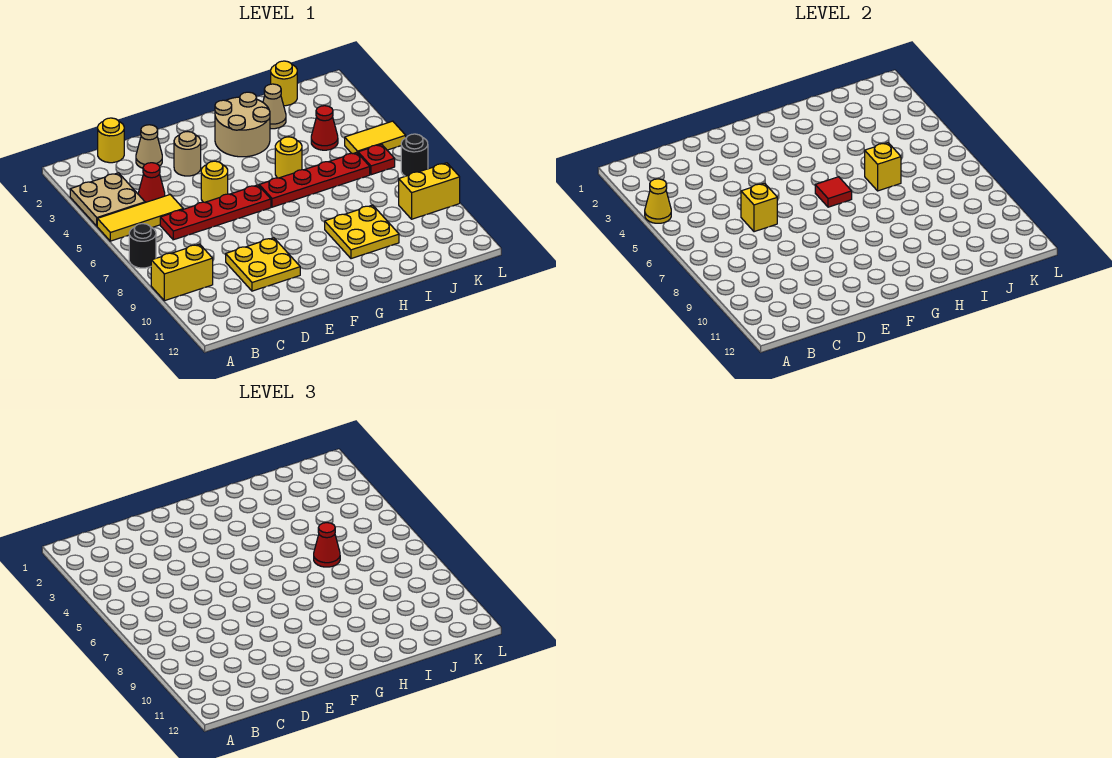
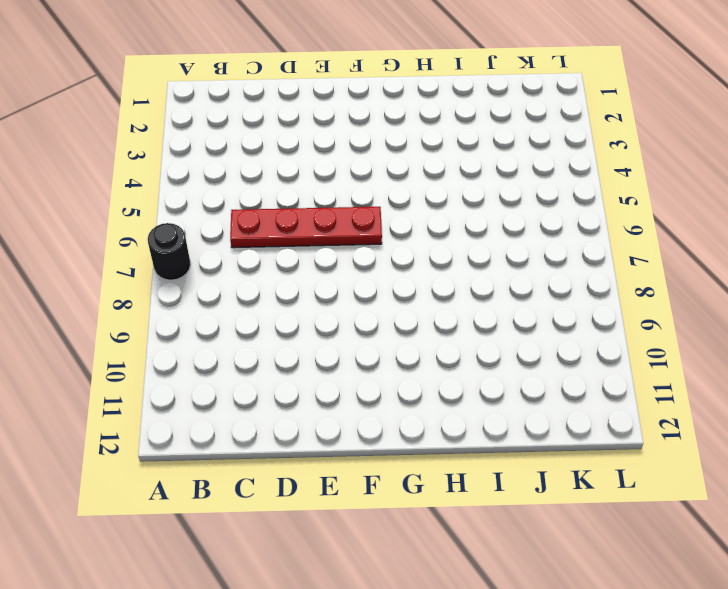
none -> tan 2x2 plate [70,173,145,226]
none -> yellow 1x3 tile [97,195,183,241]
none -> yellow 1x2 brick [151,244,213,301]

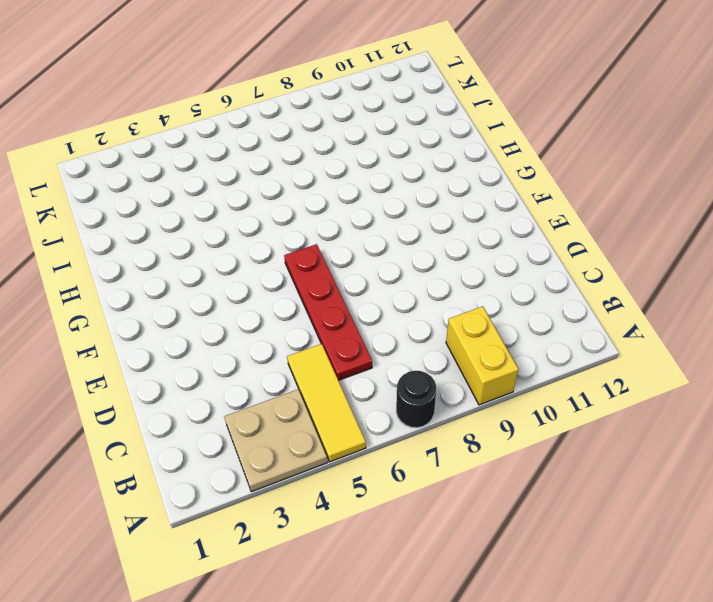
none -> yellow 1x1 round brick [98,118,124,163]
none -> red 1x1 cone [138,163,165,203]
none -> tan 1x1 cone [136,125,162,168]

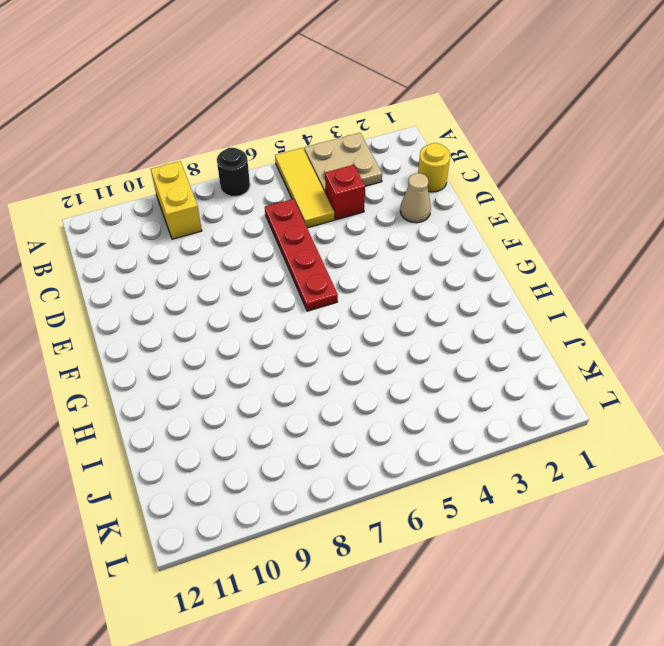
red 1x1 brick [325,165,365,220] -> red 1x1 cone [138,163,165,203]
none -> yellow 2x2 plate [226,238,300,291]
none -> tan 1x1 round brick [174,132,201,176]
none -> yellow 1x1 round brick [201,161,228,202]

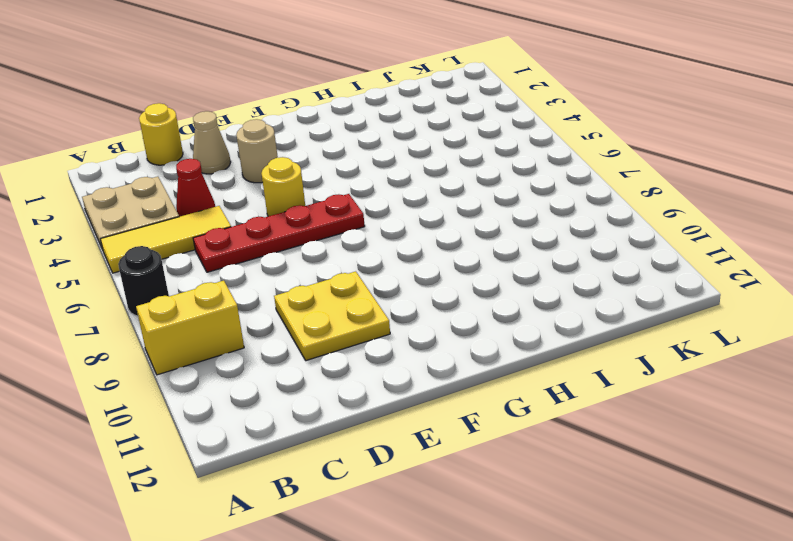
none -> tan 2x2 round brick [215,92,270,157]
none -> red 1x4 plate [259,152,370,207]
none -> yellow 1x1 round brick [275,137,302,178]

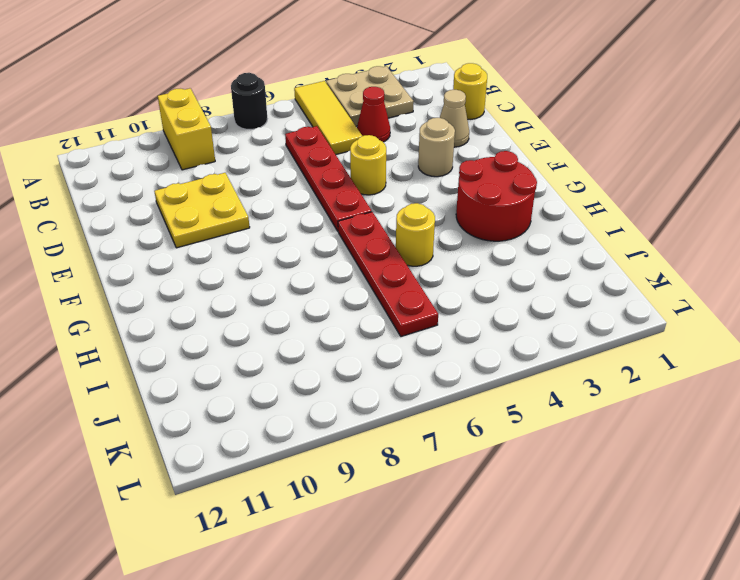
red 2x2 round brick [456,151,537,241] -> tan 2x2 round brick [215,92,270,157]
none -> yellow 2x2 plate [325,205,399,259]
none -> tan 1x1 cone [263,84,286,129]
none -> yellow 1x1 round brick [271,61,297,106]

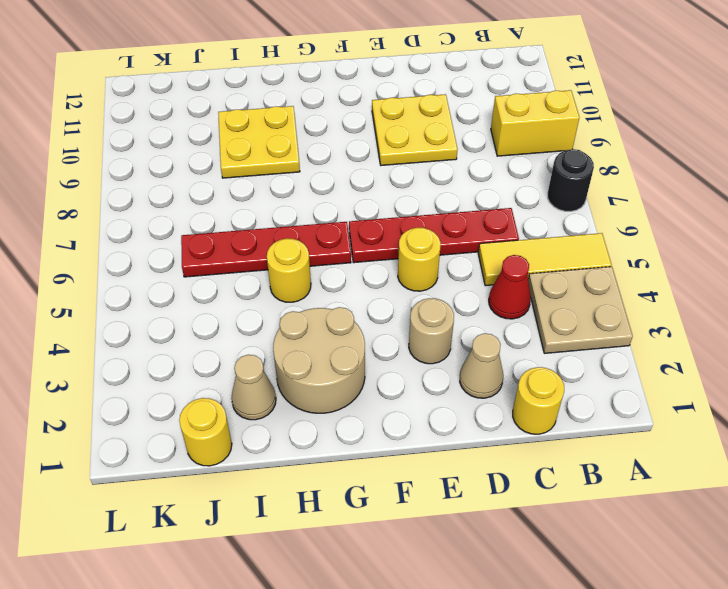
none -> red 1x1 cone [311,106,338,150]
none -> yellow 1x2 tile [345,121,406,154]
none -> red 1x1 plate [358,144,395,175]

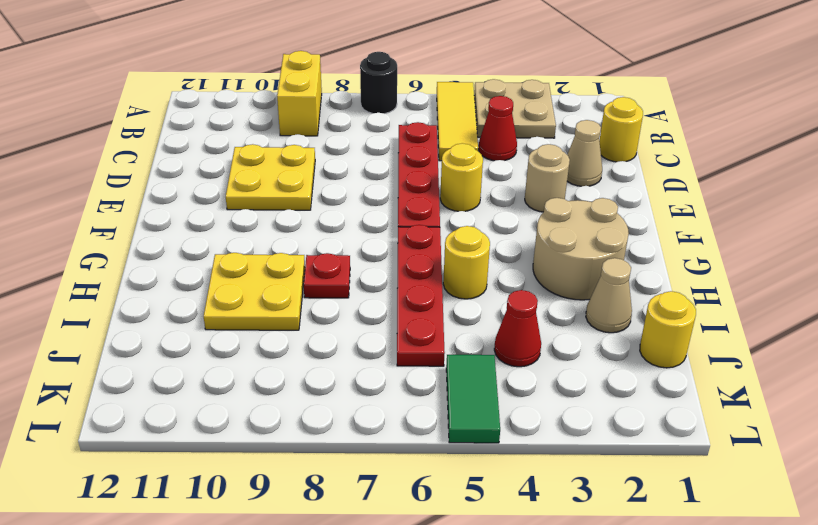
red 1x1 plate [304,253,350,298] -> red 1x1 plate moved to [358,144,395,175]
green 1x2 tile [446,355,500,443] -> yellow 1x2 tile [345,121,406,154]
none -> yellow 1x2 brick [399,163,460,219]
none -> black 1x1 round brick [401,134,428,176]
none -> yellow 1x1 cone [645,179,671,223]

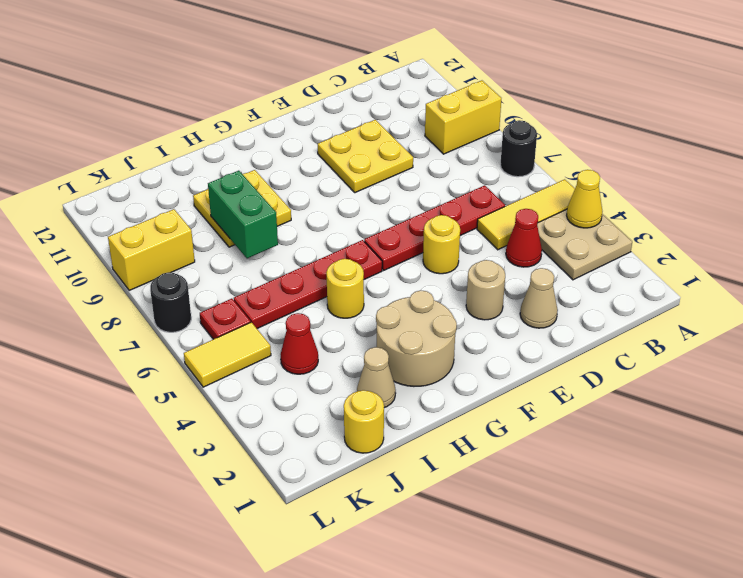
green 1x2 brick [208,171,278,258] -> none
none -> yellow 1x1 round brick [98,118,124,163]
none -> yellow 1x1 brick [741,183,777,232]
none -> red 1x1 tile [815,177,852,207]

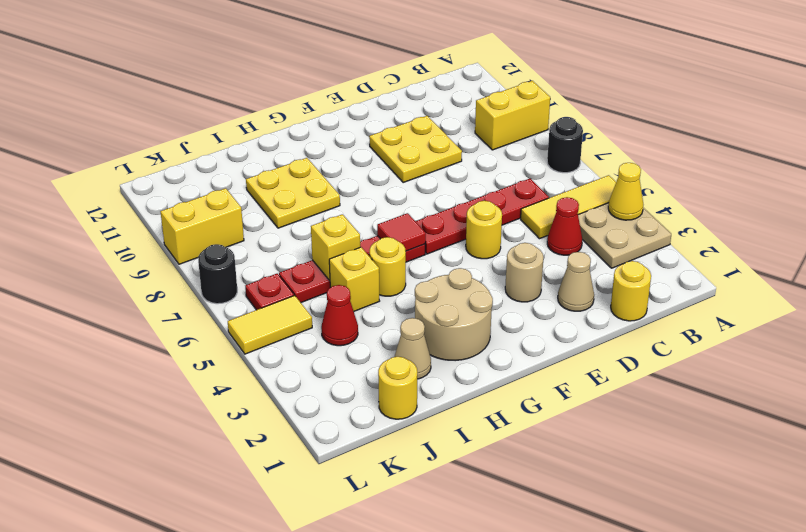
yellow 1x1 brick [329,247,379,311] -> yellow 1x1 brick moved to [741,183,777,232]
none -> red 1x1 cone [314,523,340,567]

